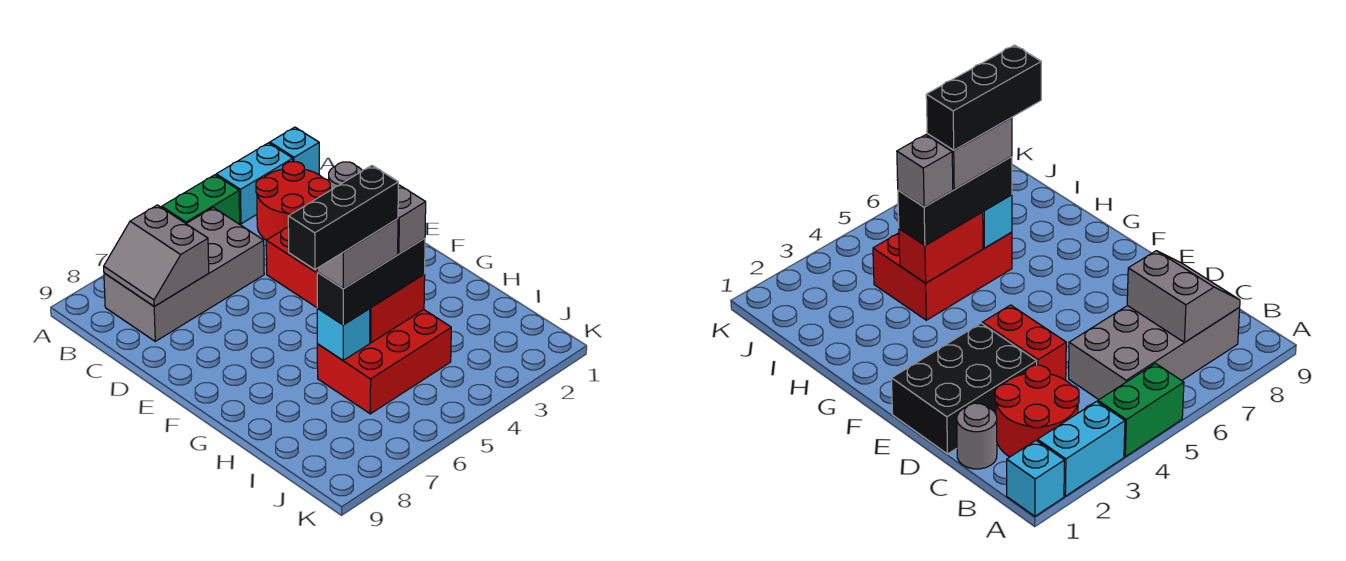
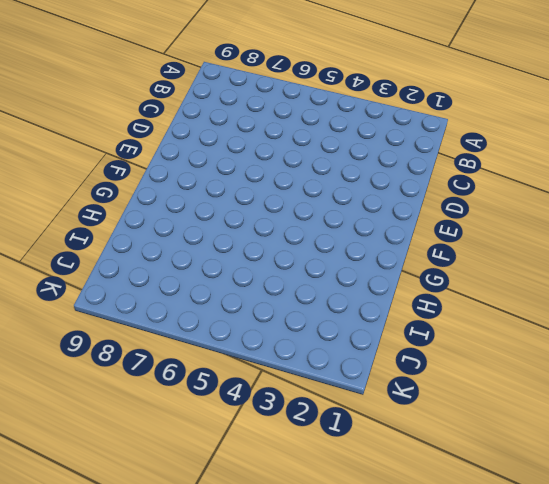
none -> cyan 1x1 brick [270,127,319,175]
none -> cyan 1x2 brick [216,143,293,224]
none -> green 1x2 brick [162,175,240,224]

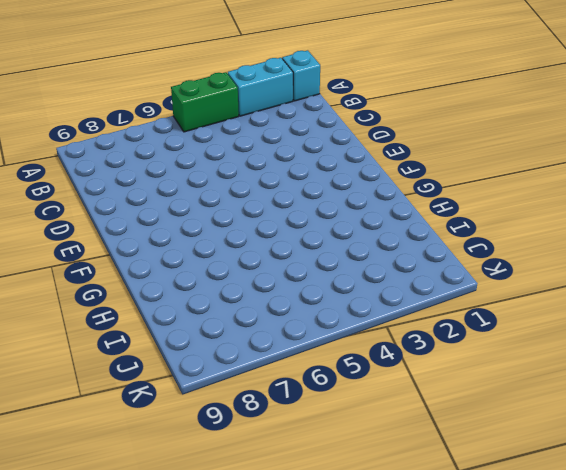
none -> red 2x2 round brick [256,162,330,240]
none -> grey 2x4 brick [104,207,264,341]
none -> grey 1x1 round brick [329,162,362,190]

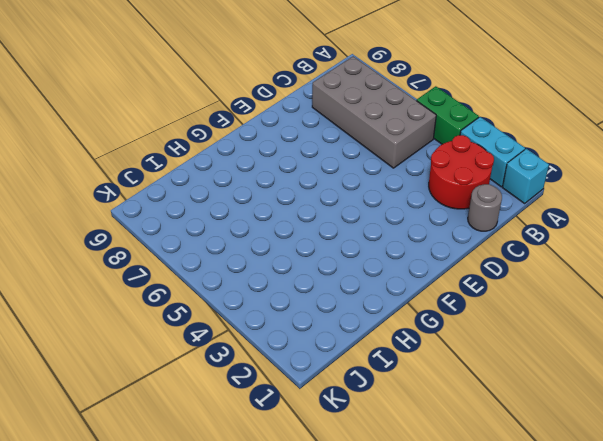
none -> black 2x3 brick [891,323,1037,454]
none -> red 1x2 brick [266,227,317,307]
none -> red 2x3 brick [317,310,451,414]

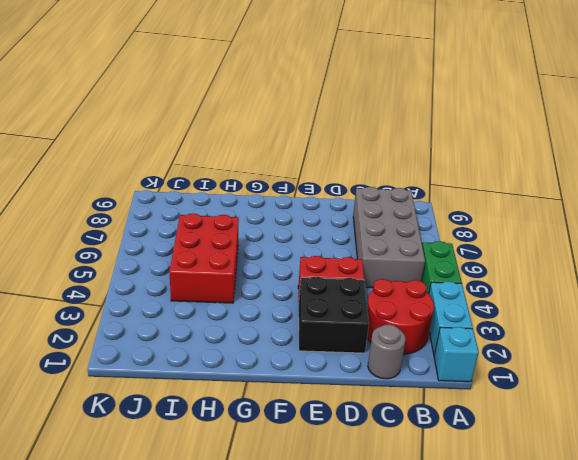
black 2x2 brick [299,277,369,353] -> black 2x3 brick [891,323,1037,454]
none -> grey 2x2 slope [104,205,209,306]
none -> red 1x2 brick [370,274,425,343]
none -> cyan 1x1 brick [317,308,370,360]

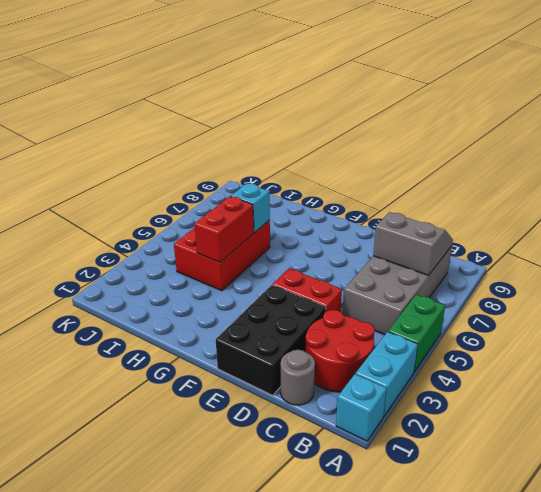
none -> black 1x3 brick [317,238,425,325]
none -> grey 1x1 brick [398,185,426,254]
none -> grey 1x2 brick [317,219,398,289]

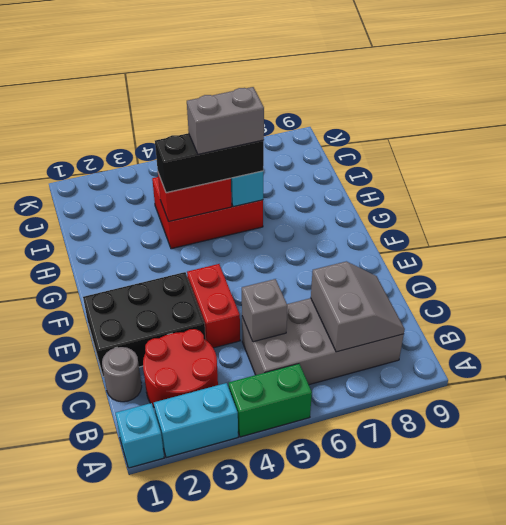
grey 1x1 brick [242,279,287,342] -> grey 1x1 brick moved to [398,185,426,254]
none -> black 1x3 brick [288,165,398,269]

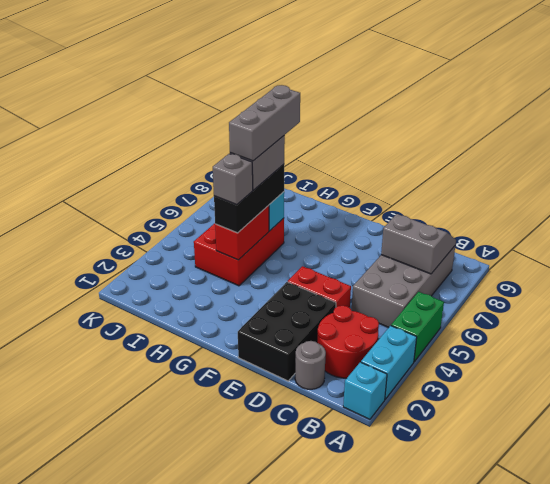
grey 1x3 brick [229,85,300,161] -> black 1x3 brick [288,165,398,269]

